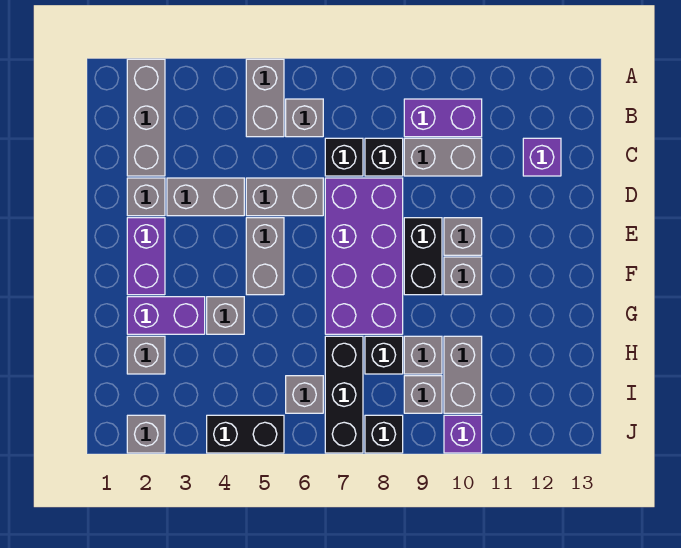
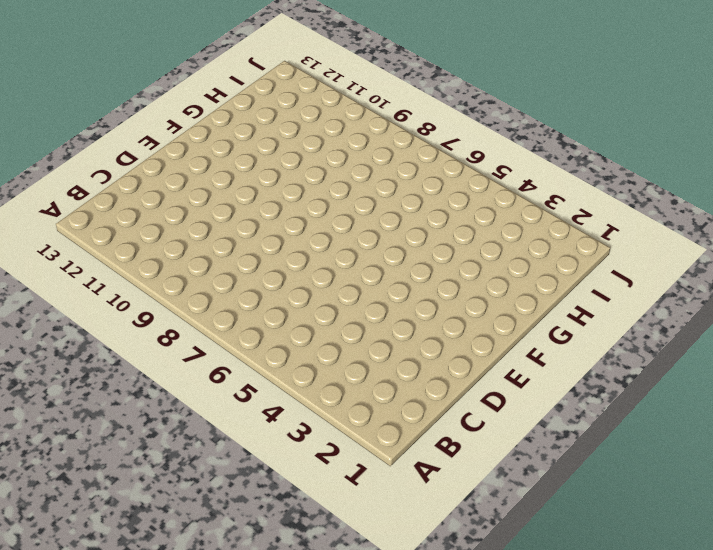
none -> grey 1x3 brick [127,59,165,176]
none -> grey 1x2 brick [246,59,284,137]
none -> grey 1x1 brick [286,99,323,137]
none -> purple 1x2 brick [404,99,482,137]

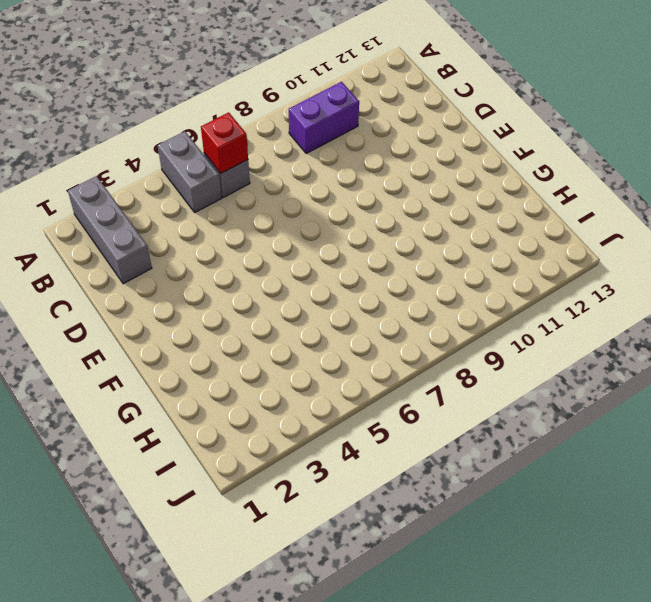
red 1x1 brick [201,112,248,173] -> none
none -> black 1x1 brick [325,138,363,176]
none -> black 1x1 brick [365,138,403,176]
none -> grey 1x2 brick [404,138,482,176]
none -> purple 1x1 brick [523,138,561,176]

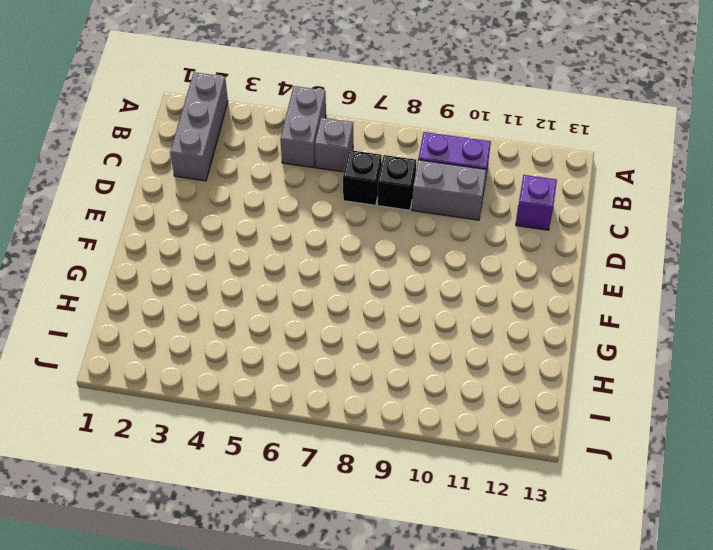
none -> grey 1x1 brick [127,178,165,216]
none -> grey 1x2 brick [167,178,244,216]
none -> grey 1x2 brick [246,178,323,216]
none -> purple 2x4 brick [325,178,403,334]

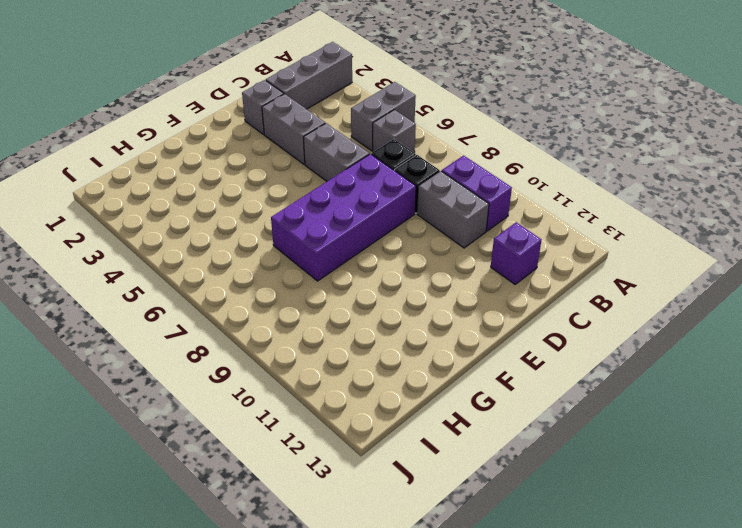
none -> purple 1x2 brick [127,218,165,295]
none -> grey 1x2 brick [246,218,284,295]
none -> black 1x2 brick [404,218,442,295]
none -> grey 1x1 brick [444,218,482,255]

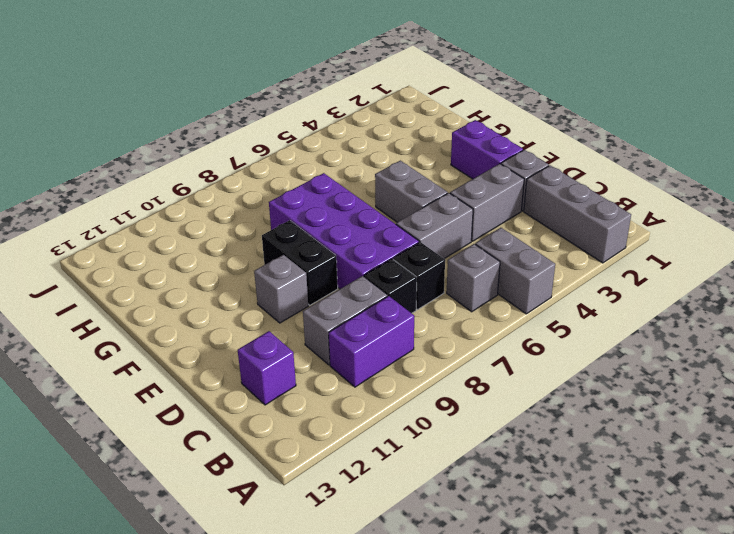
none -> grey 1x1 brick [444,257,482,295]
none -> purple 1x2 brick [127,297,205,334]
none -> grey 1x1 brick [207,297,244,334]
none -> grey 1x1 brick [127,336,165,374]

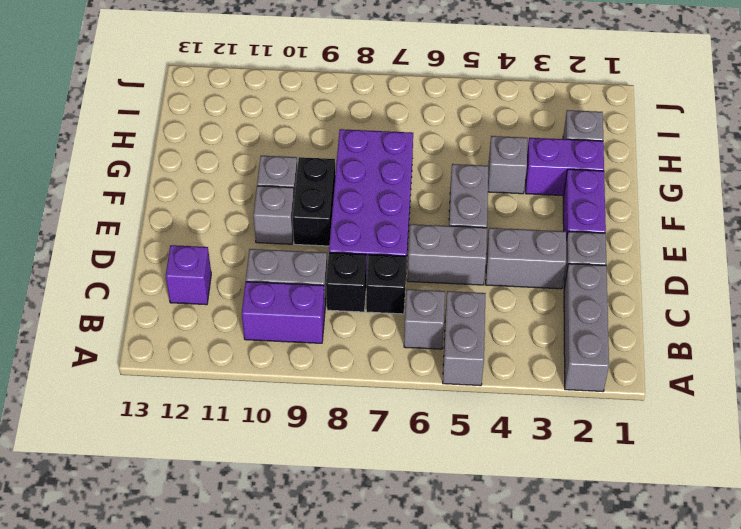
none -> black 1x3 brick [325,336,363,453]
none -> black 1x1 brick [365,336,403,374]
none -> grey 1x1 brick [404,336,442,374]
none -> grey 1x2 brick [444,336,482,413]

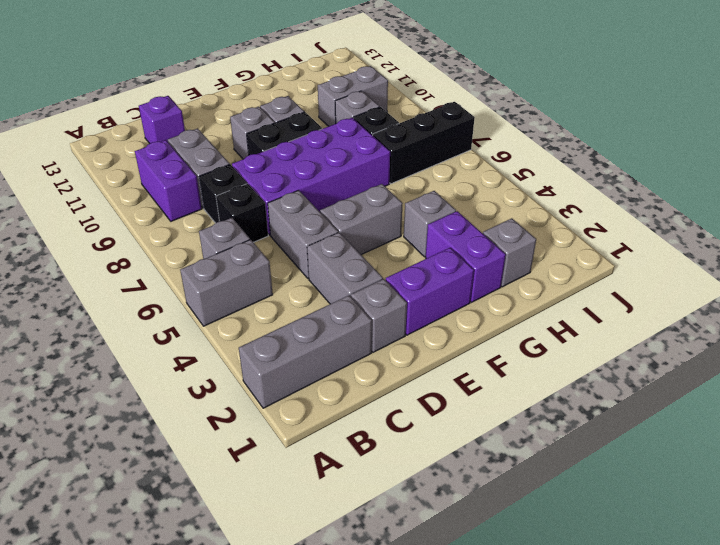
none -> grey 1x1 brick [286,376,323,413]
none -> grey 1x1 brick [404,376,442,413]
none -> grey 1x1 brick [127,415,165,453]
none -> black 1x2 brick [207,415,284,453]

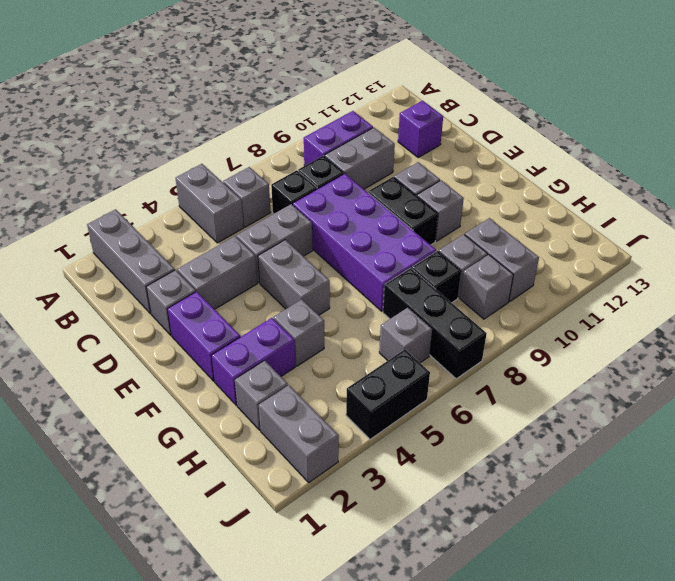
grey 1x2 brick [259,385,339,482] -> grey 1x1 brick [127,415,165,453]
none -> black 1x1 brick [365,415,403,453]
none -> purple 1x1 brick [444,415,482,453]

